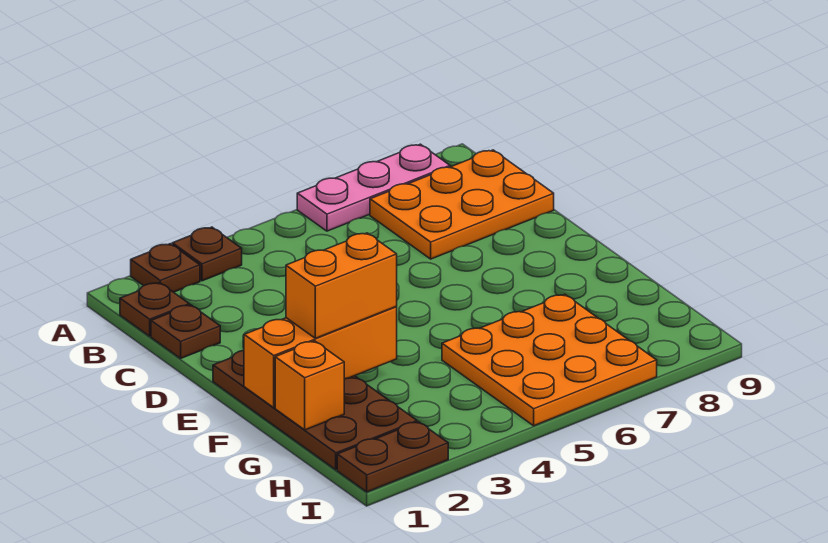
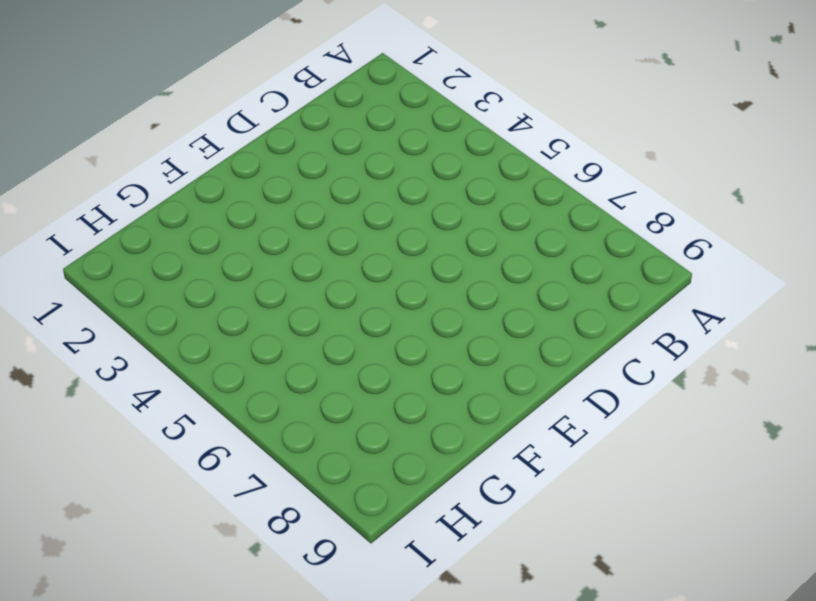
none -> brown 1x1 plate [131,244,200,292]
none -> brown 1x1 plate [172,227,242,281]
none -> pink 1x3 plate [297,144,450,231]

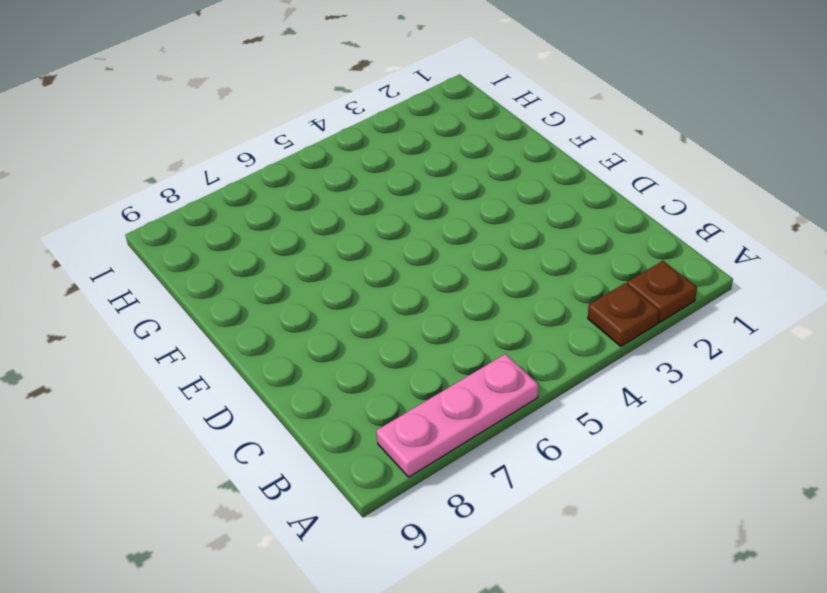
none -> brown 1x1 plate [120,283,189,336]
none -> orange 2x3 plate [370,150,554,259]
none -> brown 1x1 plate [151,305,220,358]

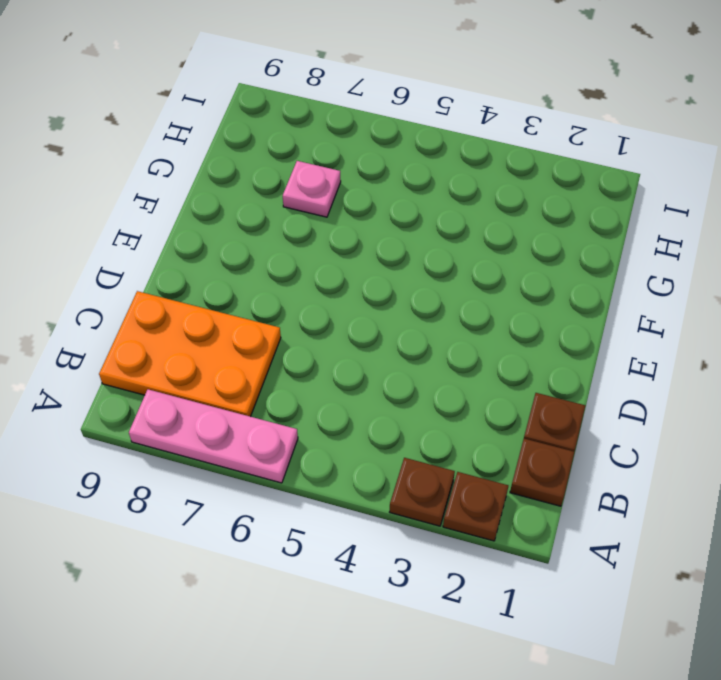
pink 1x1 plate [283,161,341,217] -> orange 3x3 plate [442,294,657,426]
none -> brown 2x4 plate [213,350,417,470]
none -> brown 1x2 plate [337,422,448,492]
none -> orange 1x3 brick [244,307,397,408]

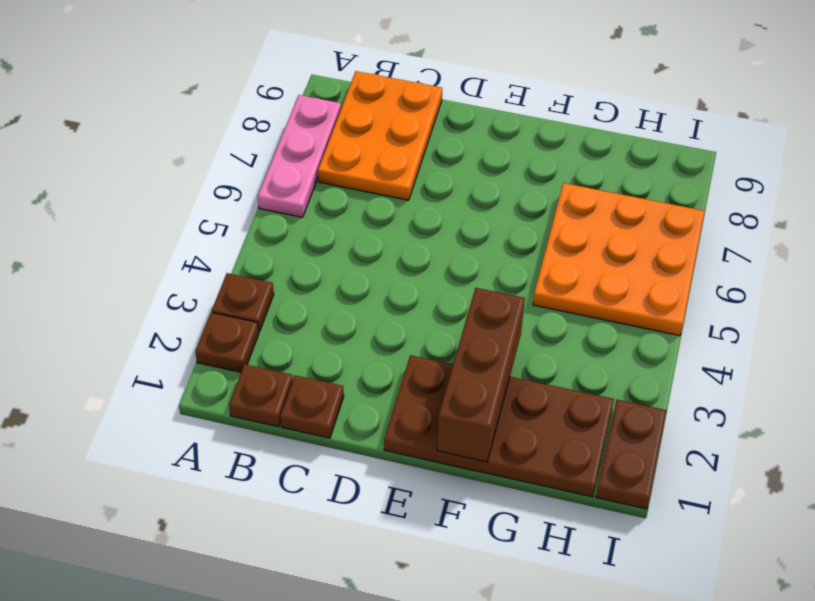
brown 1x3 brick [437,288,525,462] -> orange 1x3 brick [244,307,397,408]
none -> orange 1x1 brick [275,341,344,430]
none -> orange 1x2 brick [286,233,397,338]

